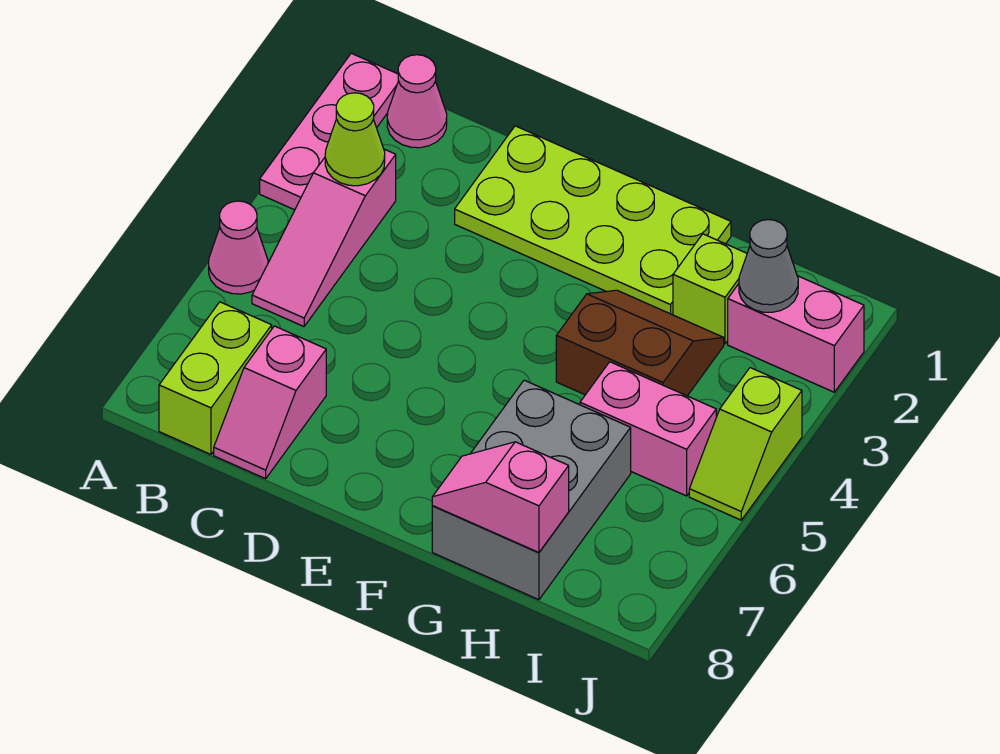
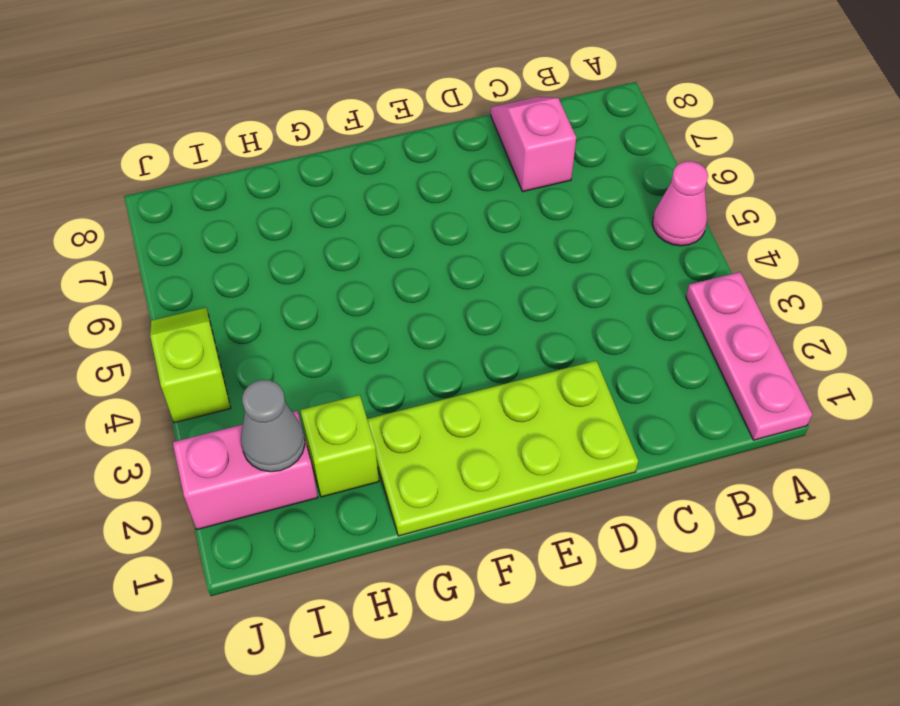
none -> pink 1x1 cone [387,55,447,148]
none -> pink 1x3 slope [252,149,396,327]
none -> lime 1x2 brick [159,302,272,454]

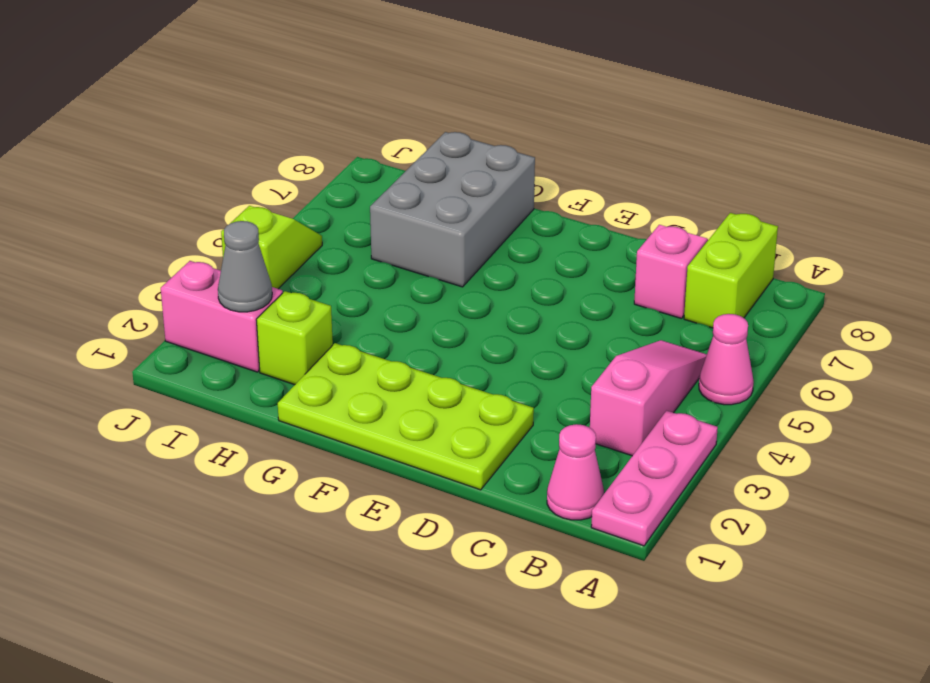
none -> brown 2x2 slope [556,290,724,396]
none -> pink 1x2 brick [580,362,716,496]
none -> lime 1x1 cone [325,93,385,186]

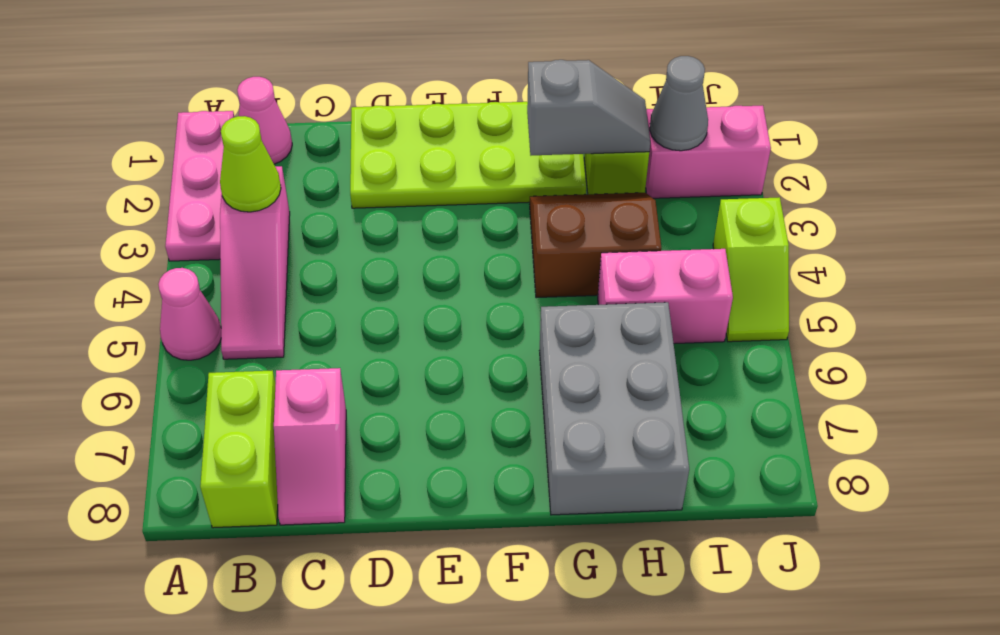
grey 1x2 slope [527,60,650,155] -> none
none -> pink 1x2 slope [432,442,569,552]

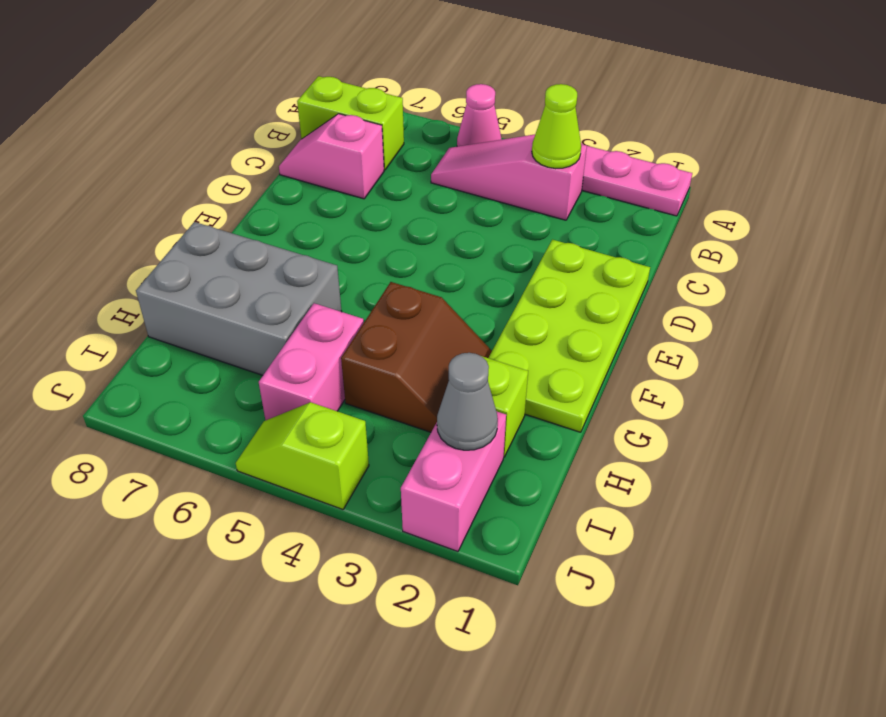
none -> pink 1x1 cone [387,55,447,148]
none -> pink 1x2 slope [432,442,569,552]

